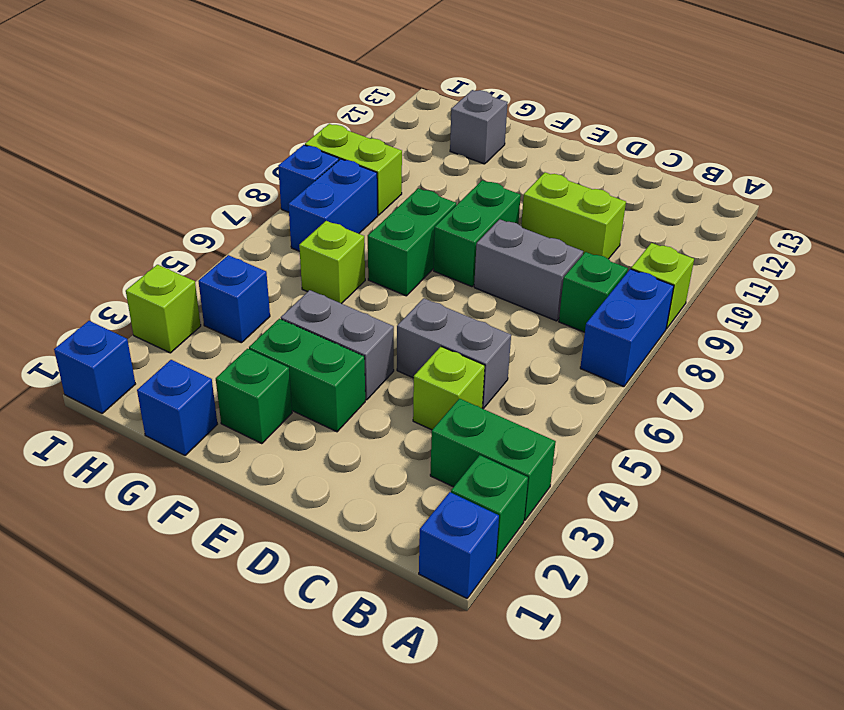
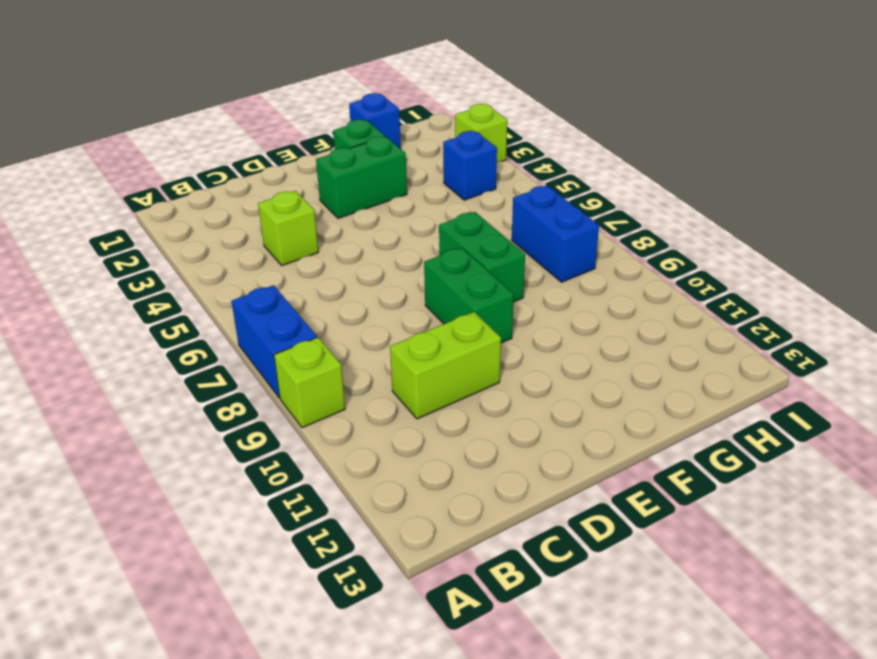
none -> blue 1x1 brick [419,492,499,598]
none -> green 1x1 brick [451,455,528,559]
none -> green 1x2 brick [430,399,556,521]

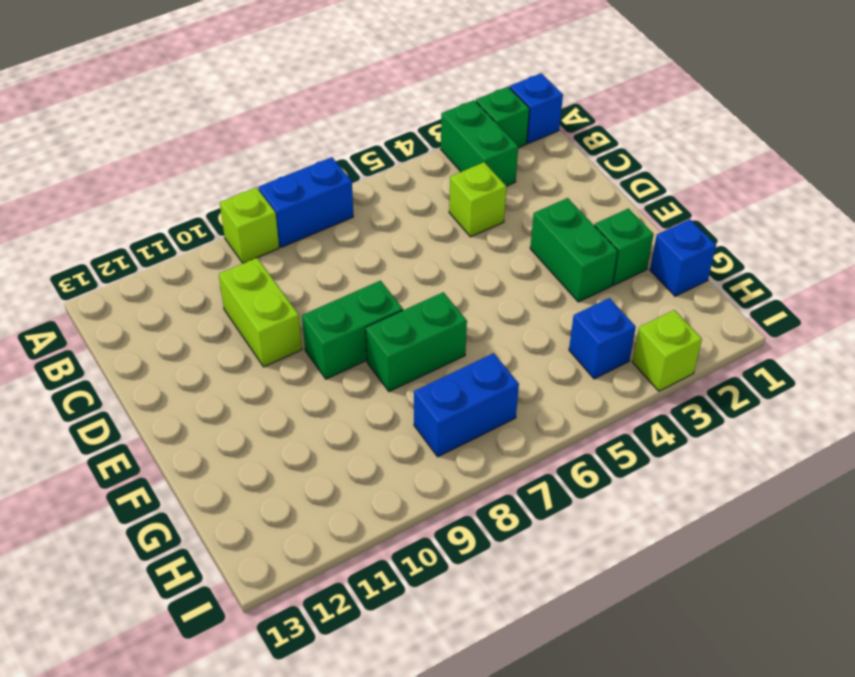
none -> green 1x1 brick [559,252,628,332]
none -> grey 1x2 brick [397,298,511,409]
none -> grey 1x2 brick [474,219,583,321]

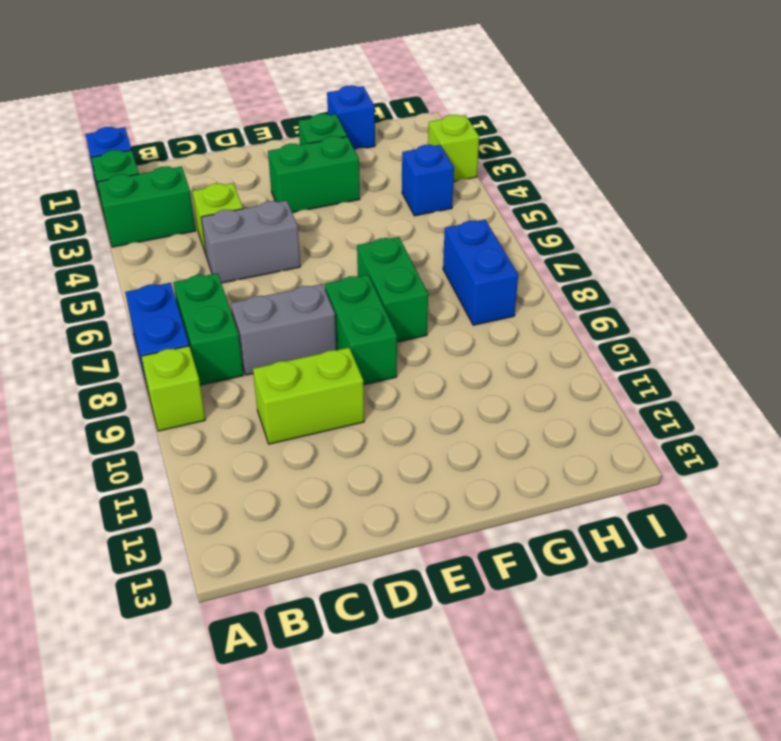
green 1x2 brick [173,273,243,385] -> green 1x1 brick [559,252,628,332]
none -> grey 1x2 brick [281,290,394,400]
none -> lime 1x1 brick [299,221,365,304]
none -> grey 1x1 brick [450,90,508,164]

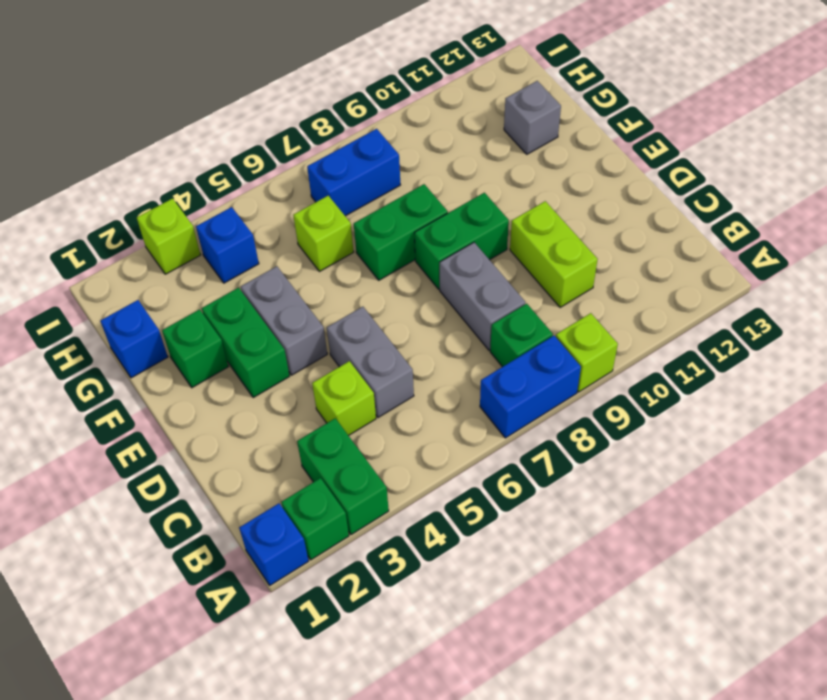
none -> lime 1x2 brick [305,124,402,215]
none -> blue 1x1 brick [54,321,135,413]
none -> blue 1x1 brick [278,145,339,212]

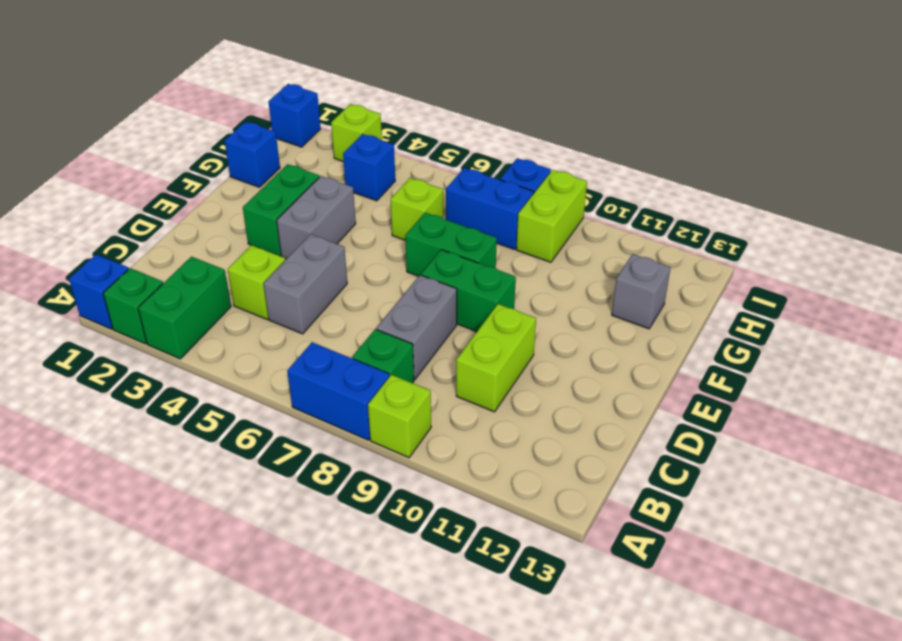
none -> green 1x1 brick [216,349,292,444]

